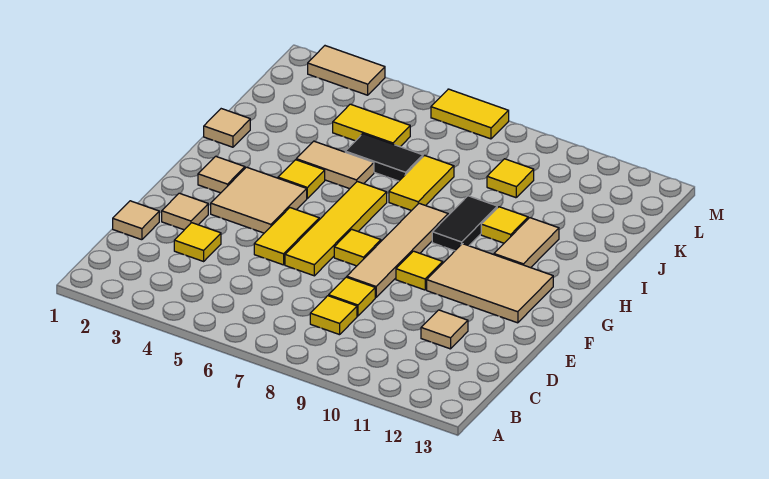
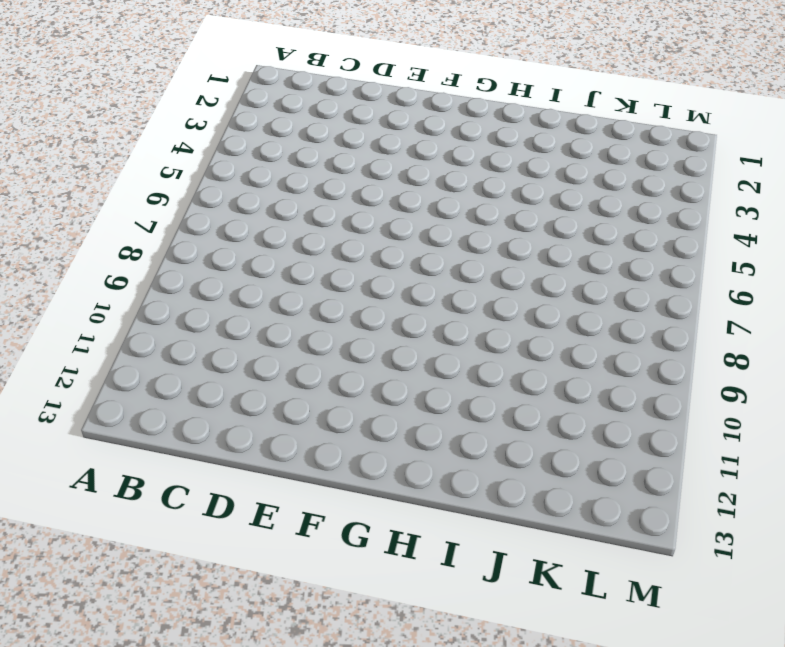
none -> yellow 1x1 tile [310,296,357,335]
none -> tan 1x1 tile [113,201,159,240]
none -> yellow 1x1 tile [174,223,221,261]

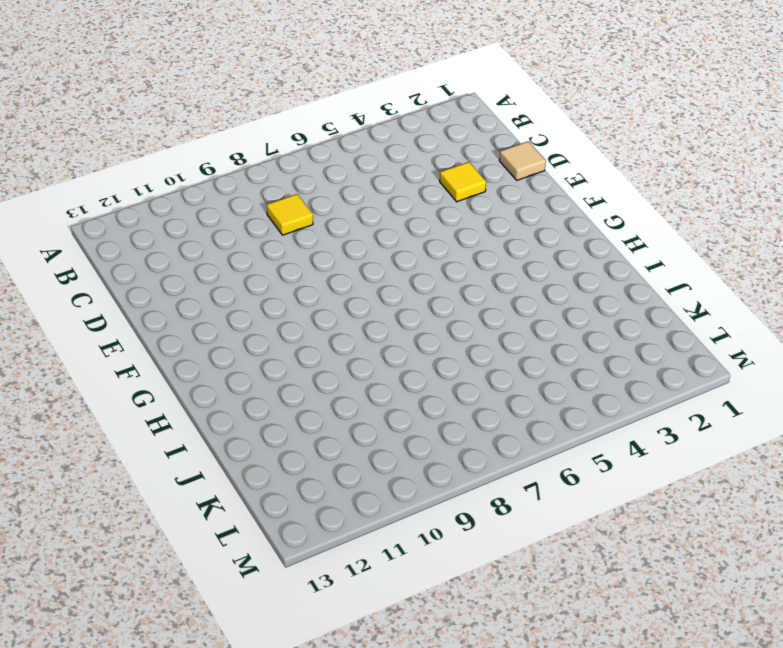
none -> yellow 1x1 tile [329,277,375,316]
none -> tan 1x1 tile [421,310,468,349]
none -> tan 1x1 tile [162,193,208,230]

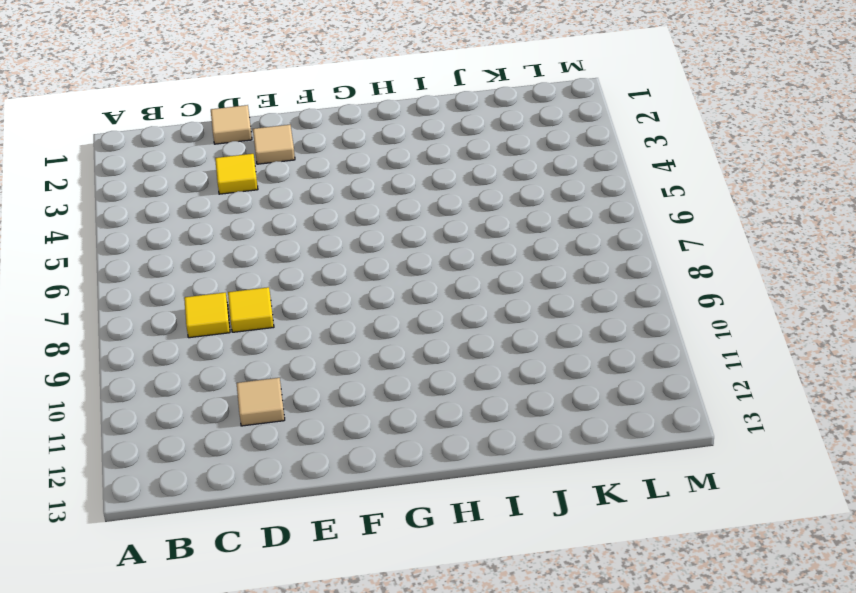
none -> yellow 1x2 tile [254,208,319,265]
none -> yellow 1x4 tile [285,182,387,276]
none -> tan 1x4 tile [347,203,448,298]

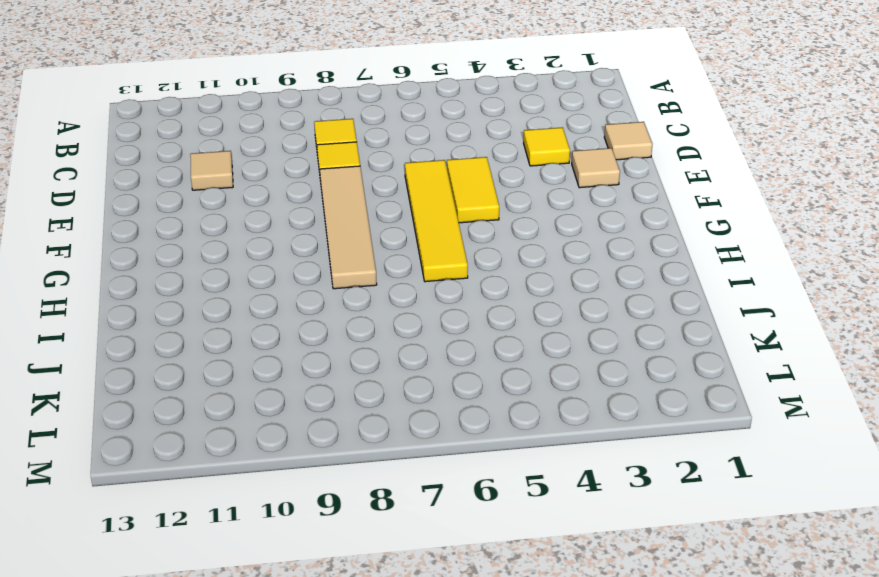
none -> tan 2x2 tile [211,167,307,233]
none -> yellow 1x1 tile [334,229,381,266]
none -> yellow 1x1 tile [396,251,443,290]

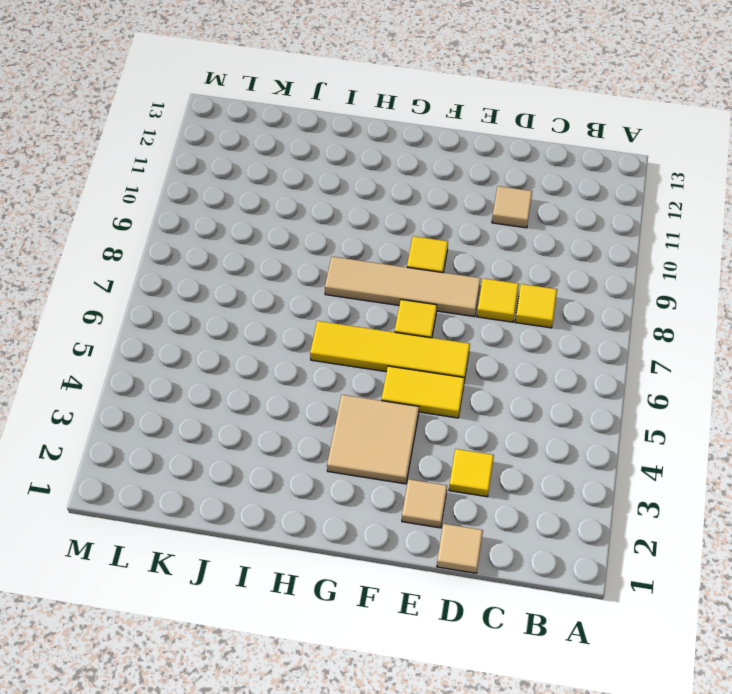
none -> tan 2x3 tile [427,244,553,323]
none -> tan 1x1 tile [198,156,245,193]
none -> yellow 1x1 tile [278,160,325,198]

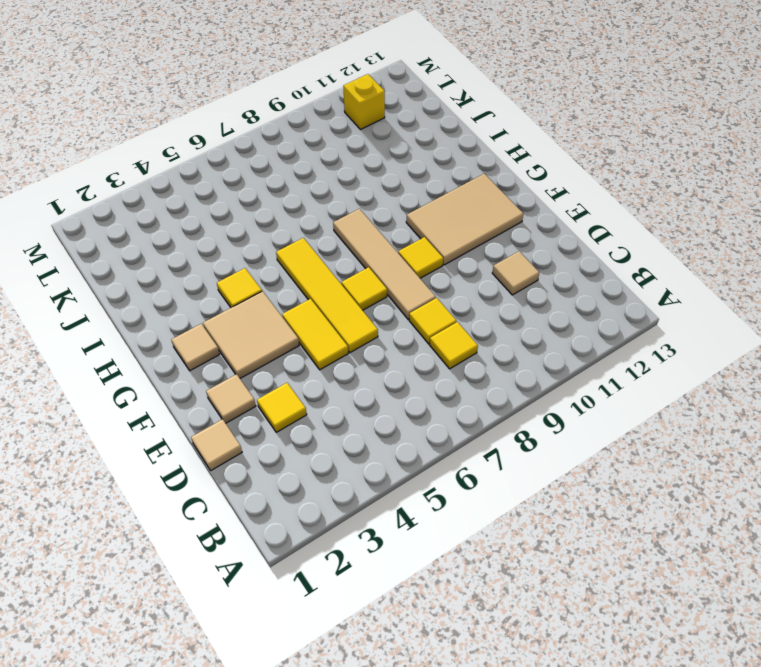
yellow 1x1 brick [343,74,385,129] -> none
none -> black 1x2 tile [432,196,497,251]
none -> tan 1x2 tile [494,218,559,268]
none -> tan 1x1 tile [204,109,250,147]

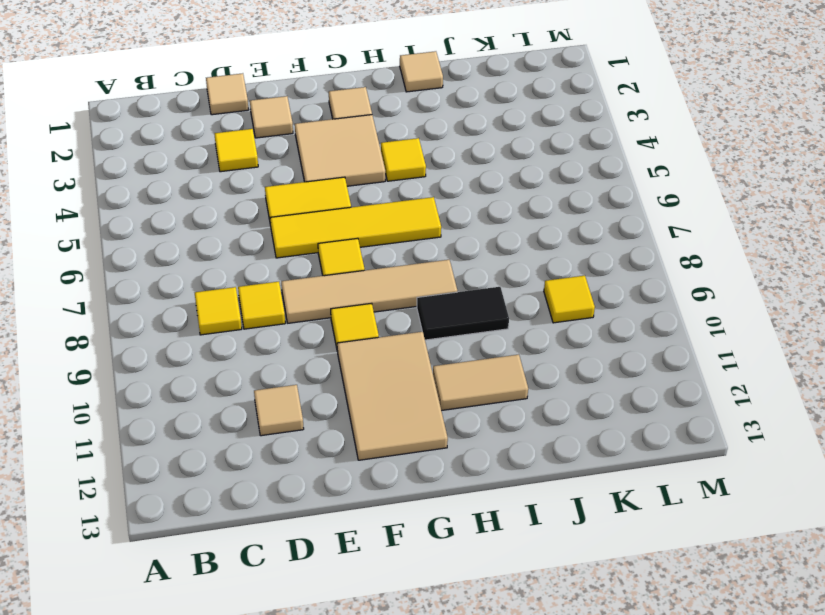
none -> tan 1x2 tile [296,141,374,189]
none -> yellow 1x2 tile [389,156,454,211]
none -> yellow 1x1 tile [481,207,528,243]

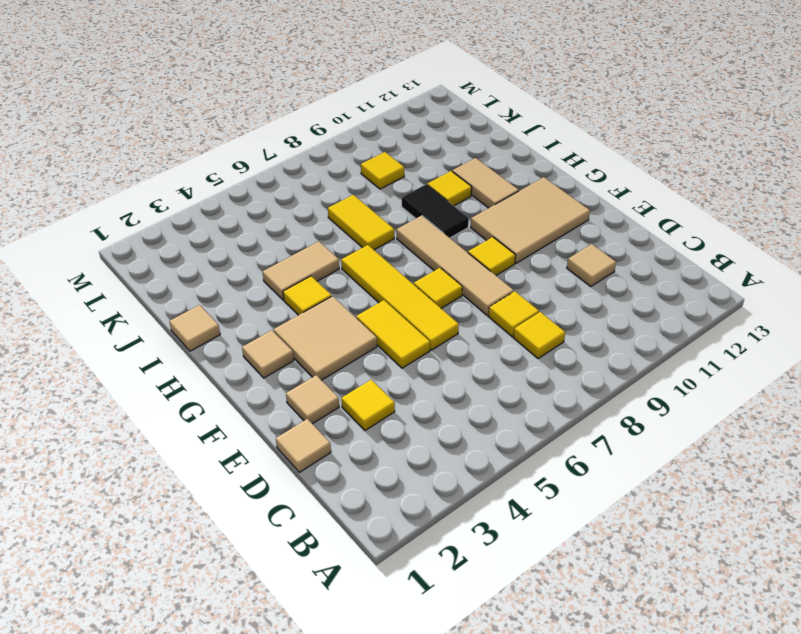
none -> black 1x2 tile [345,134,423,181]
none -> yellow 1x2 tile [333,104,410,147]
none -> tan 1x2 tile [308,46,385,95]

